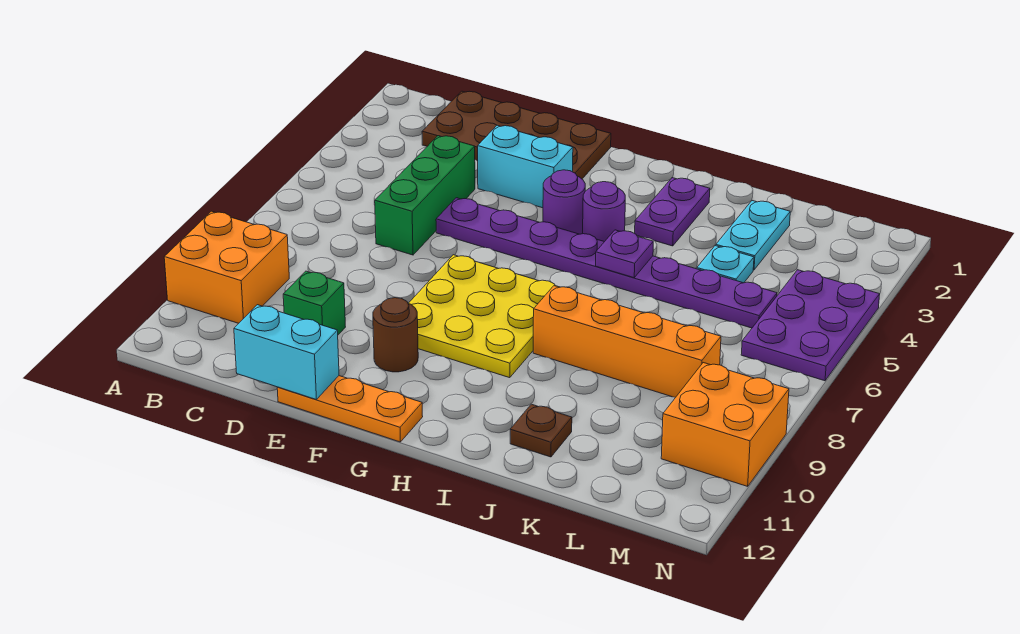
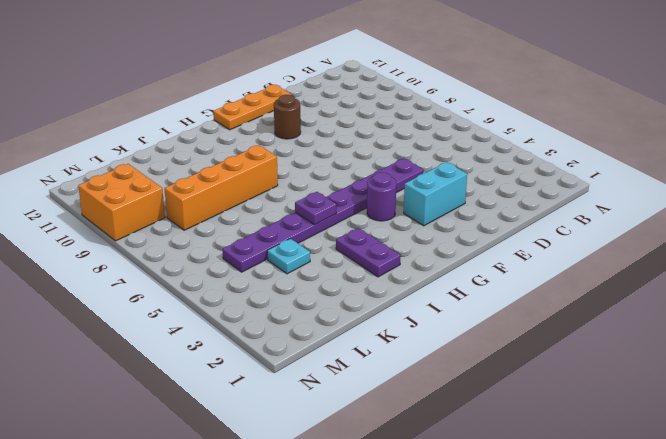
none -> orange 2x2 brick [164,211,289,323]
none -> brown 2x4 plate [422,91,611,179]
none -> green 1x3 brick [375,136,475,255]

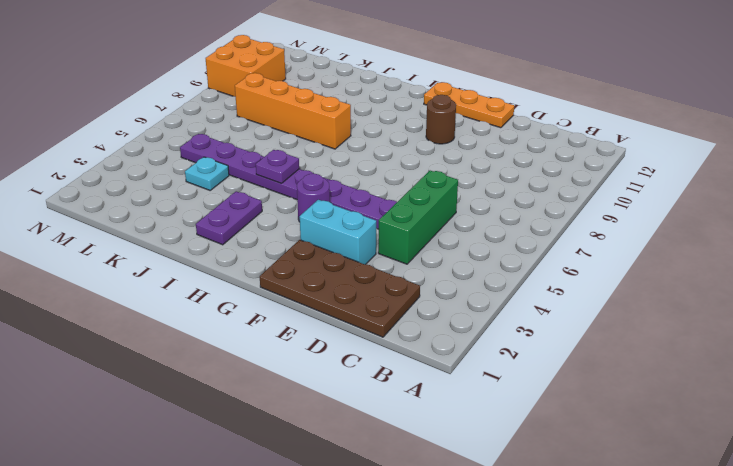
none -> orange 2x2 brick [164,211,289,323]
none -> green 1x1 brick [283,271,345,335]
none -> yellow 3x3 plate [409,255,558,378]

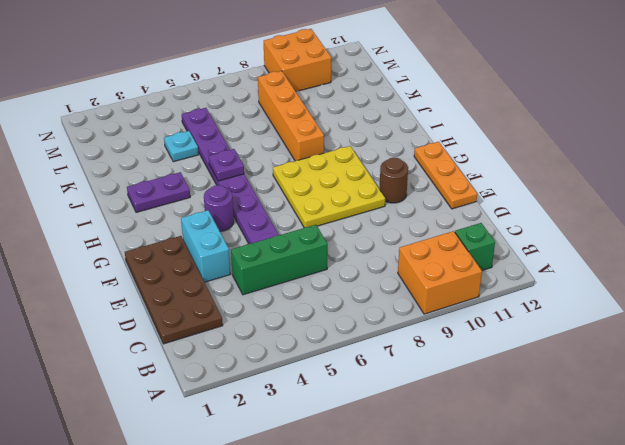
green 1x1 brick [455,223,495,270] -> green 1x1 brick moved to [283,271,345,335]
none -> purple 1x1 round brick [583,182,625,242]
none -> brown 1x1 plate [510,404,572,457]
none -> cyan 1x2 plate [716,201,790,270]

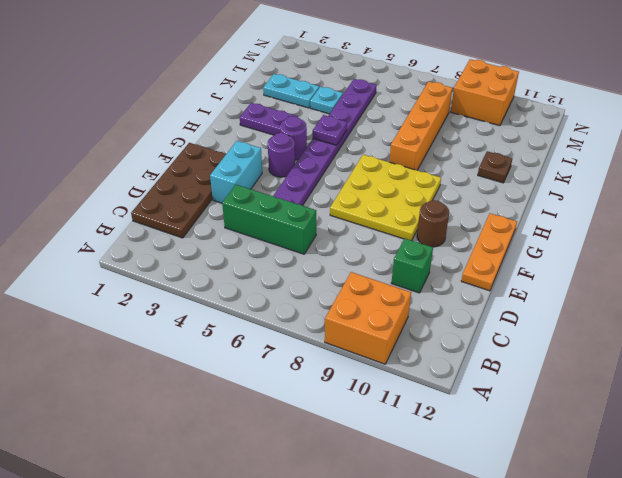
none -> purple 2x3 plate [741,270,880,381]
none -> cyan 1x2 brick [234,305,339,400]

